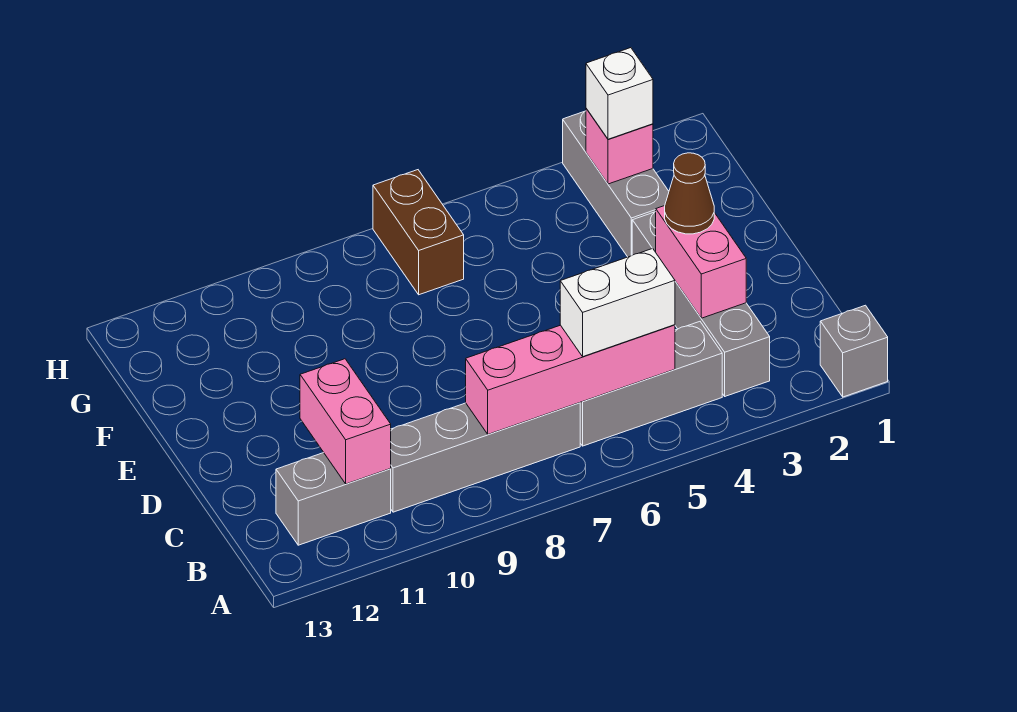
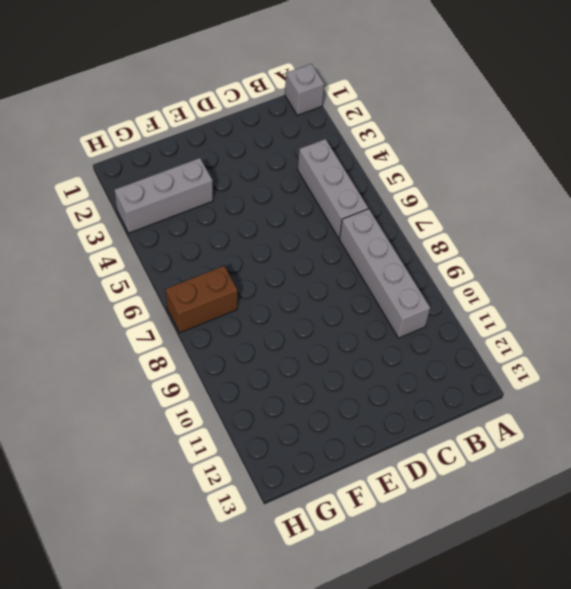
none -> grey 1x4 brick [632,212,770,396]
none -> grey 1x2 brick [276,453,391,545]
none -> pink 1x4 brick [466,325,675,434]

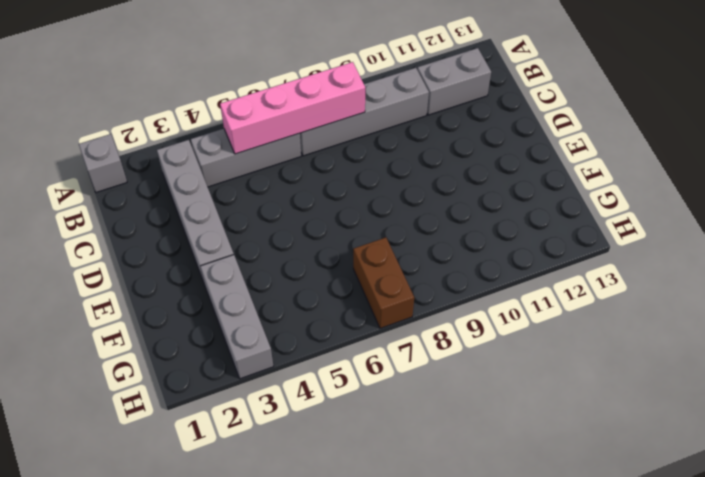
none -> pink 1x2 brick [300,359,391,484]
none -> pink 1x2 brick [656,206,746,318]
none -> pink 1x1 brick [586,109,653,184]

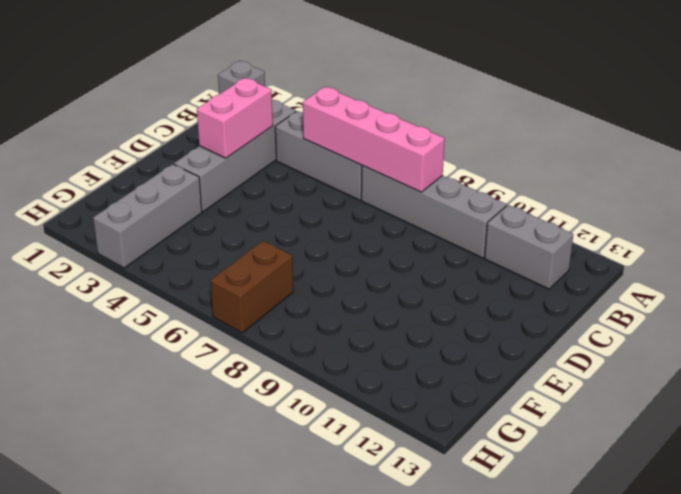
none -> pink 1x2 brick [300,359,391,484]
none -> pink 1x1 brick [586,109,653,184]
none -> white 1x2 brick [560,248,675,357]

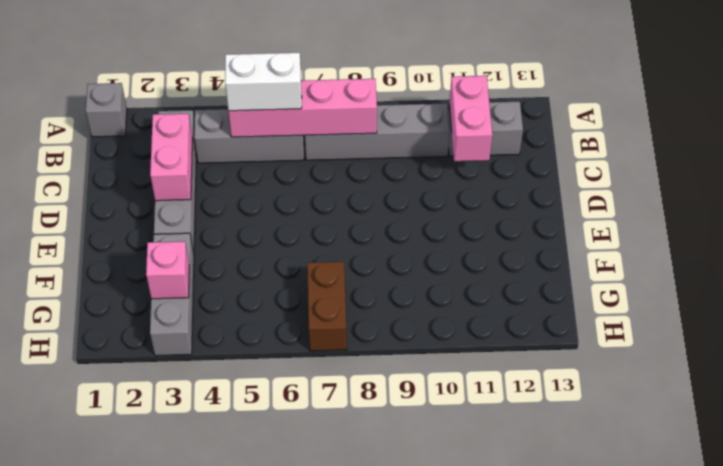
none -> brown 1x1 cone [665,153,714,234]
none -> white 1x1 brick [586,48,653,139]

